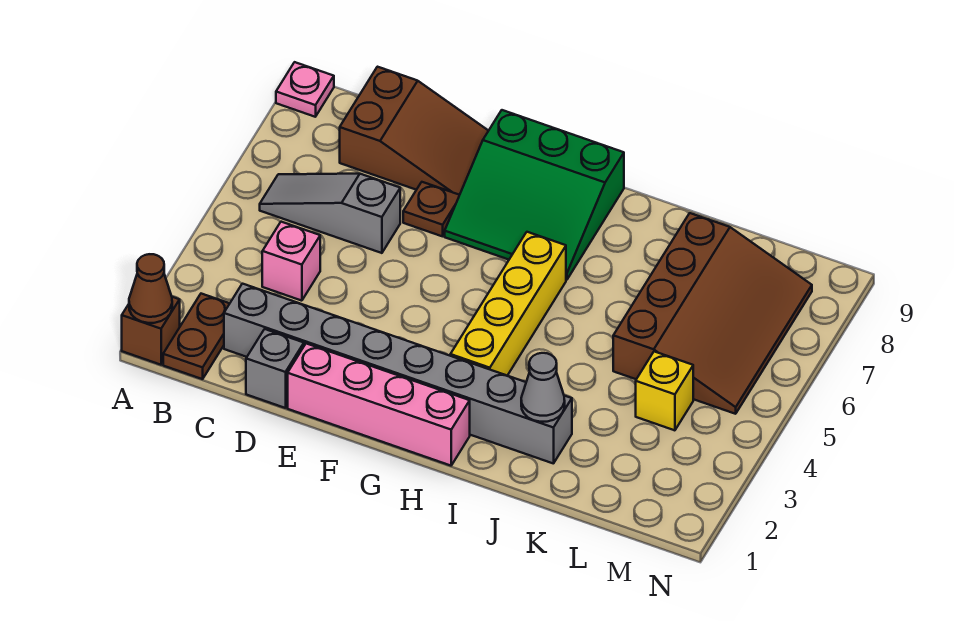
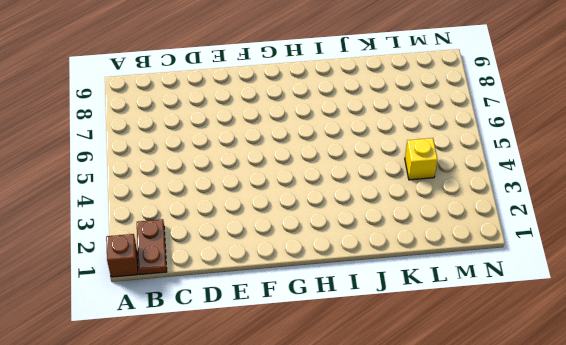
none -> pink 1x1 plate [276,62,334,117]
none -> grey 1x3 slope [260,174,400,253]
none -> grey 1x8 brick [224,284,572,464]

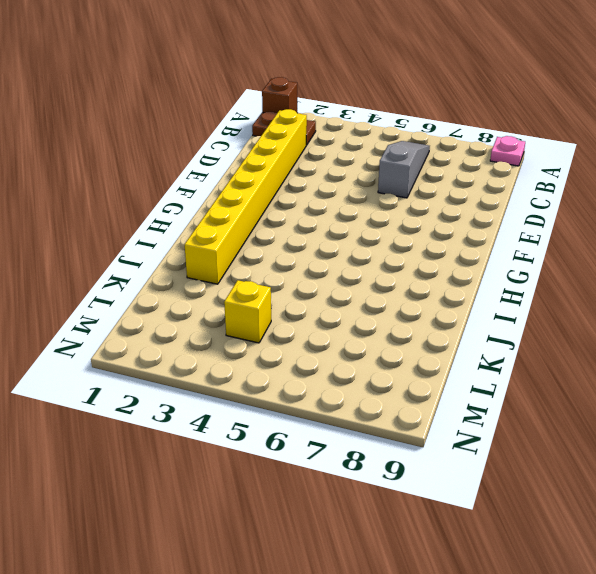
yellow 1x8 brick [185,109,307,284] -> grey 1x8 brick [224,284,572,464]
none -> pink 1x1 brick [262,222,320,301]
none -> brown 2x3 slope [340,67,488,195]
none -> grey 1x1 brick [246,329,304,408]

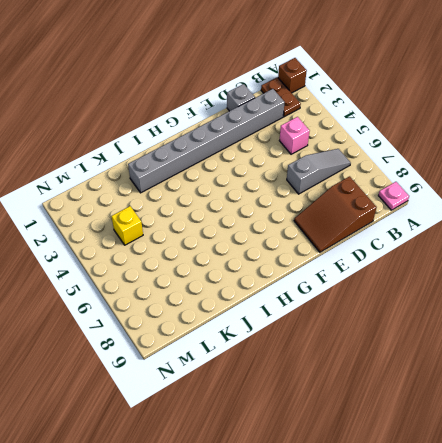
none -> pink 1x4 brick [288,344,470,466]
none -> brown 1x1 plate [403,182,459,236]
none -> green 3x3 slope [445,110,624,280]

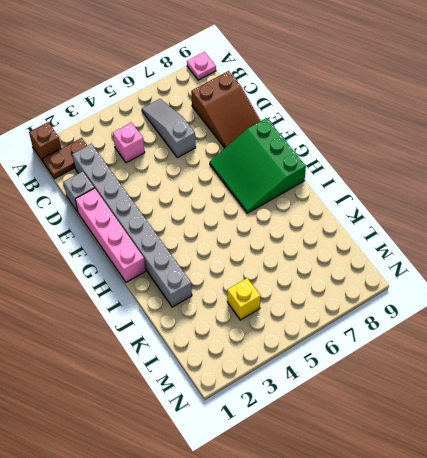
none -> brown 1x1 plate [403,182,459,236]
none -> yellow 1x4 brick [450,232,566,376]
none -> brown 3x4 slope [613,213,812,414]

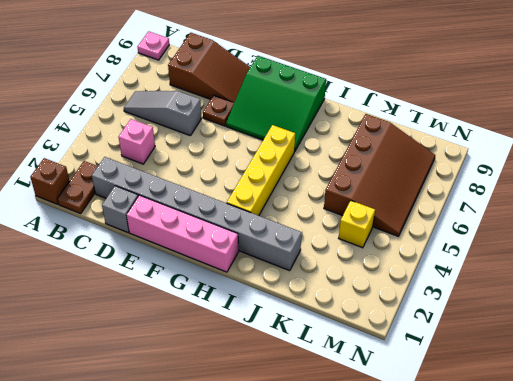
none -> brown 1x1 cone [129,254,172,323]
none -> grey 1x1 cone [521,353,565,422]

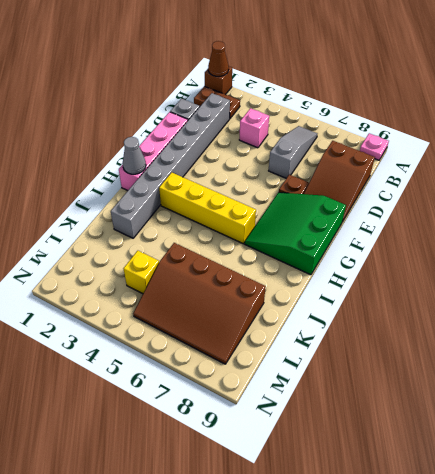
grey 1x1 cone [123,137,146,174] -> grey 1x1 cone moved to [521,353,565,422]

